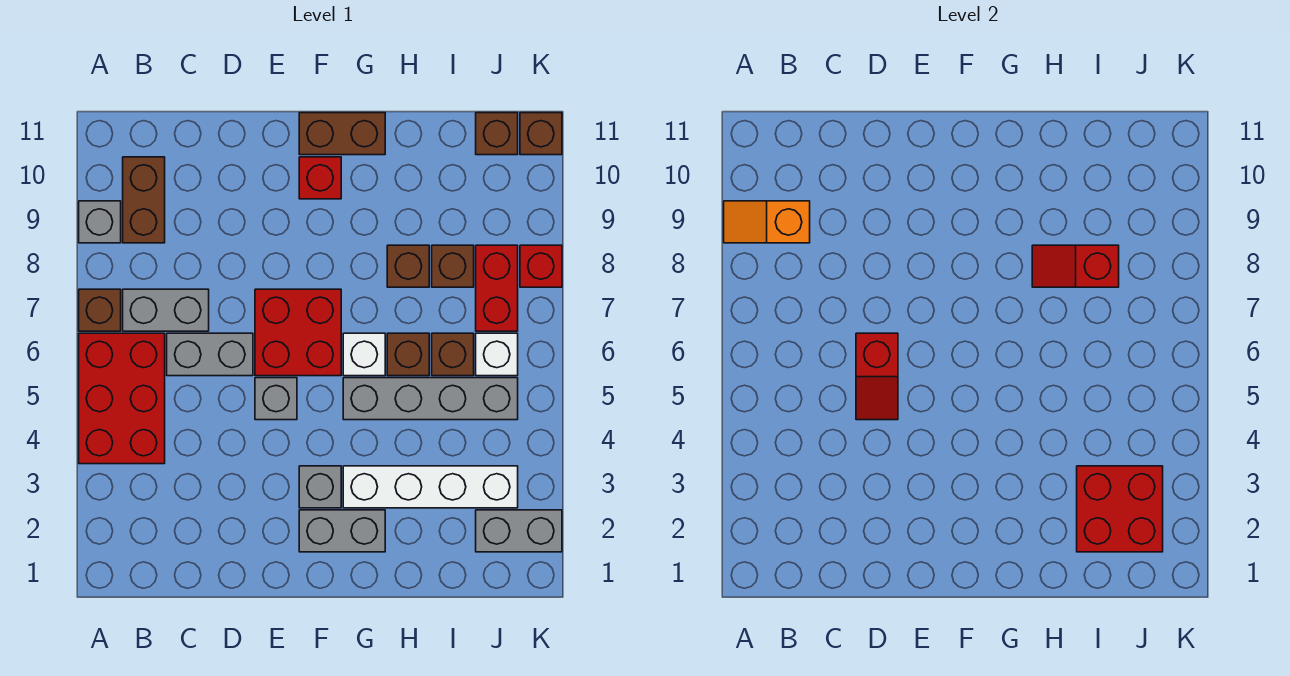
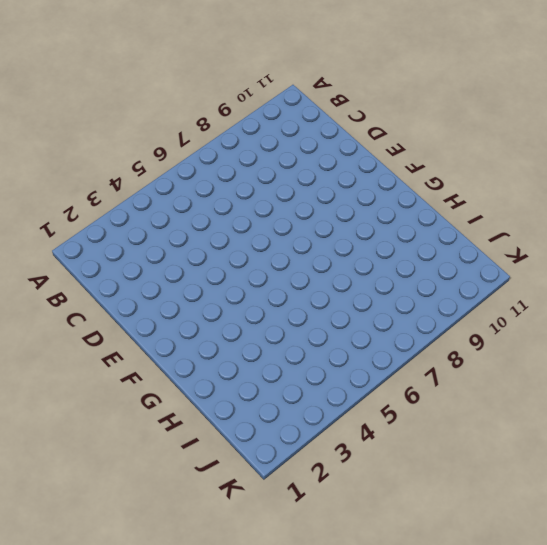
none -> red 2x3 brick [79,333,165,464]
none -> brown 1x1 brick [79,289,121,331]
none -> grey 1x1 brick [79,201,121,243]

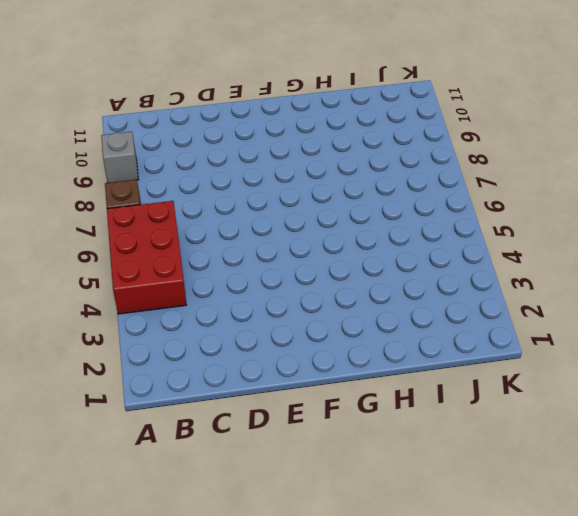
none -> grey 1x2 brick [123,289,209,331]
none -> brown 1x2 brick [123,157,165,243]
none -> grey 1x2 brick [167,333,253,376]

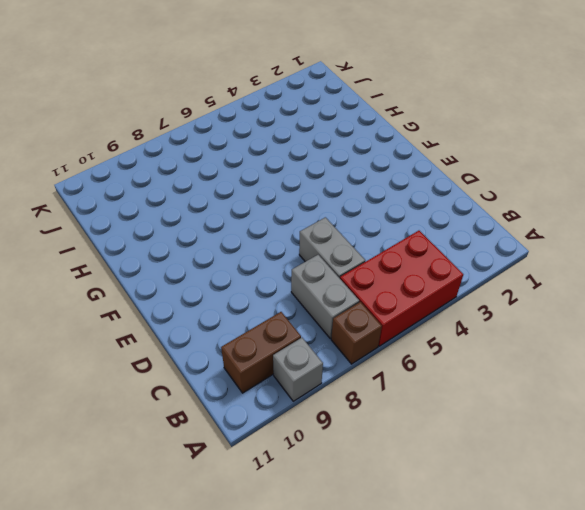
none -> grey 1x1 brick [255,378,297,420]
none -> red 2x2 brick [255,289,341,376]
none -> grey 1x2 brick [299,510,385,552]

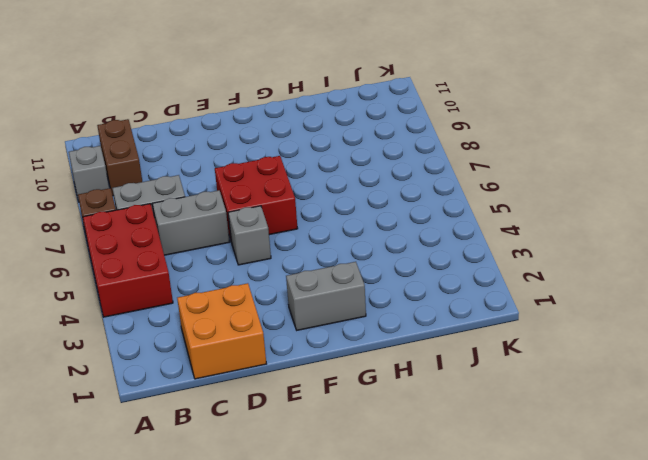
orange 2x2 brick [177,283,266,379] -> none
none -> grey 1x1 brick [299,466,341,508]
none -> red 1x1 brick [299,157,341,199]
none -> brown 1x2 brick [299,113,385,155]

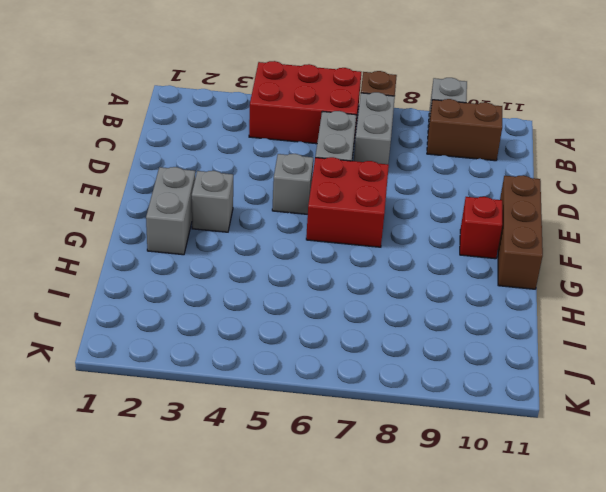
brown 1x3 brick [498,175,543,289] -> brown 1x2 brick [299,113,385,155]
none -> white 1x4 brick [343,466,518,508]
none -> grey 1x4 brick [343,378,518,420]
none -> white 1x1 brick [343,333,385,376]

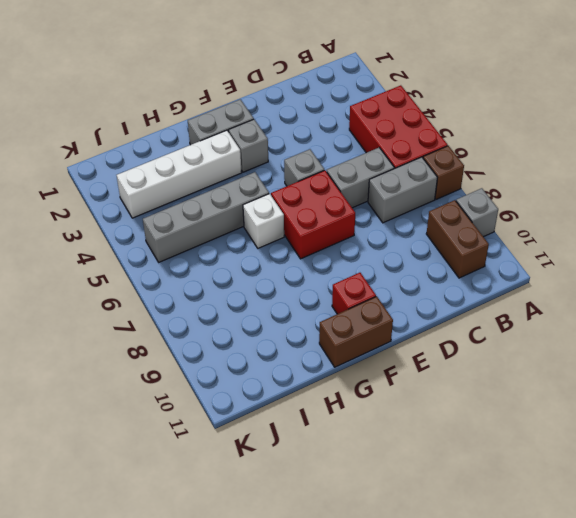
none -> brown 1x1 brick [387,333,429,376]
none -> brown 1x1 brick [387,245,429,287]
none -> brown 1x1 brick [432,333,474,376]

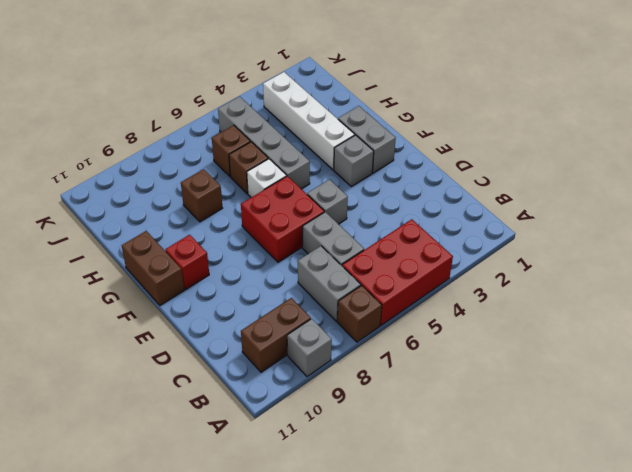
none -> brown 1x1 brick [432,245,474,287]
none -> grey 1x2 brick [476,510,562,552]
none -> white 1x1 brick [476,333,518,376]

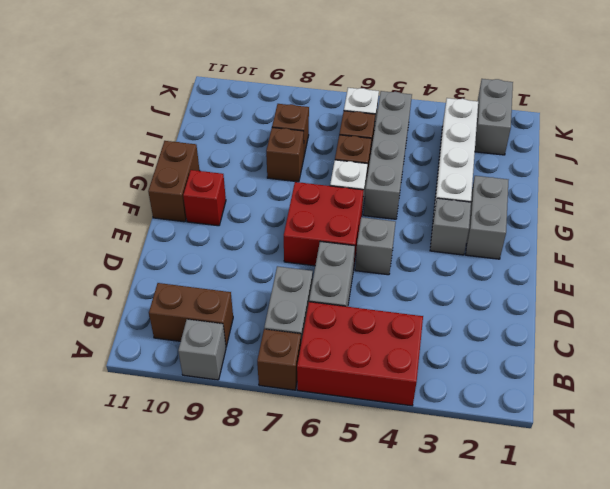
none -> red 1x2 brick [476,245,518,331]
none -> brown 1x1 brick [476,113,518,155]
none -> red 1x1 brick [520,245,562,287]

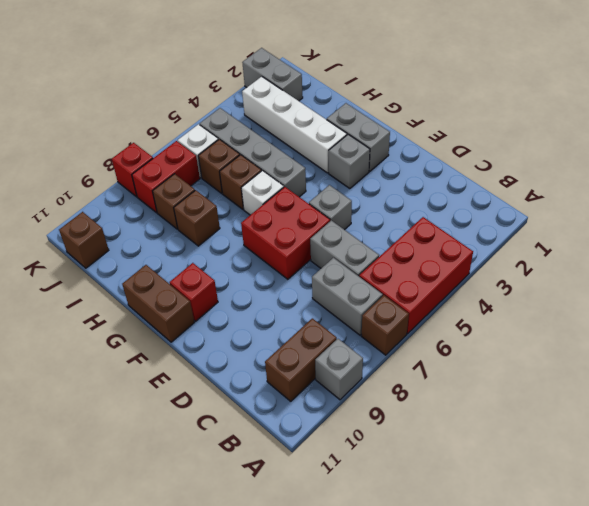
none -> brown 1x1 brick [520,113,562,155]
none -> orange 1x2 slope [724,201,810,243]
none -> red 1x2 slope [856,333,898,420]

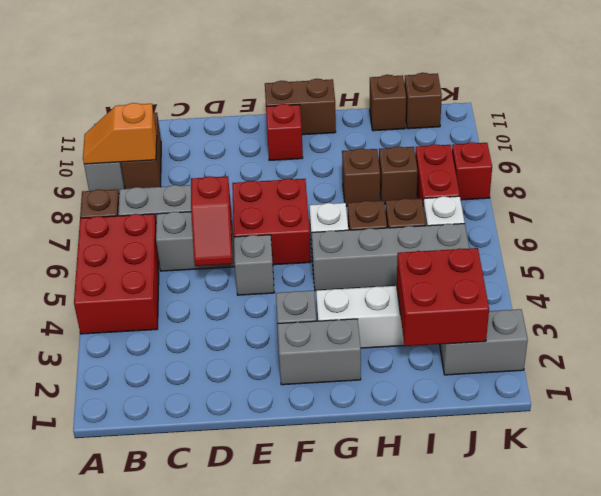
brown 1x1 brick [370,75,406,131] -> brown 1x1 brick moved to [520,113,562,155]
none -> red 1x2 slope [1032,245,1119,287]

